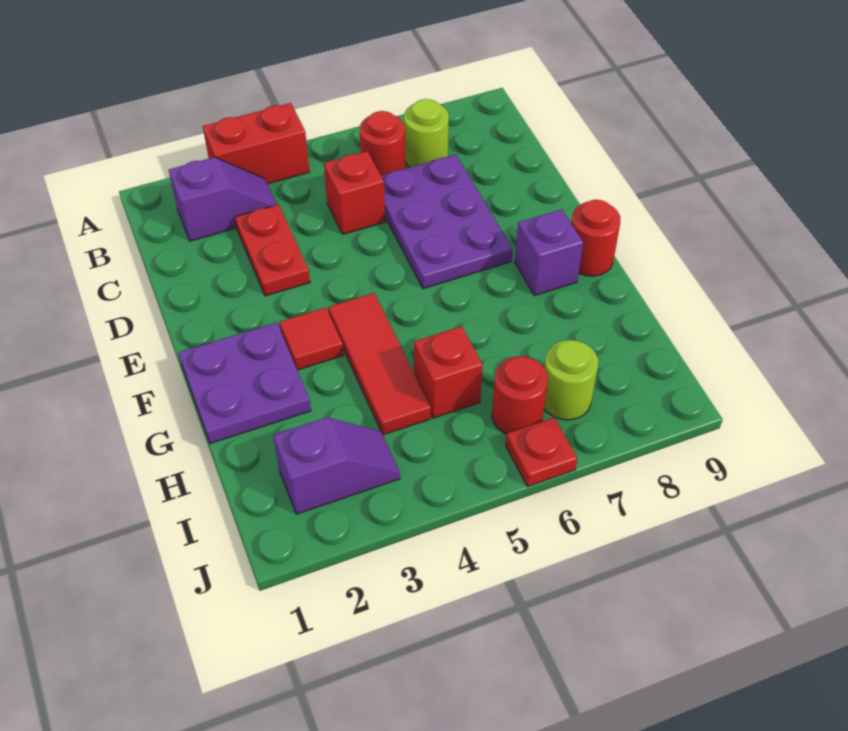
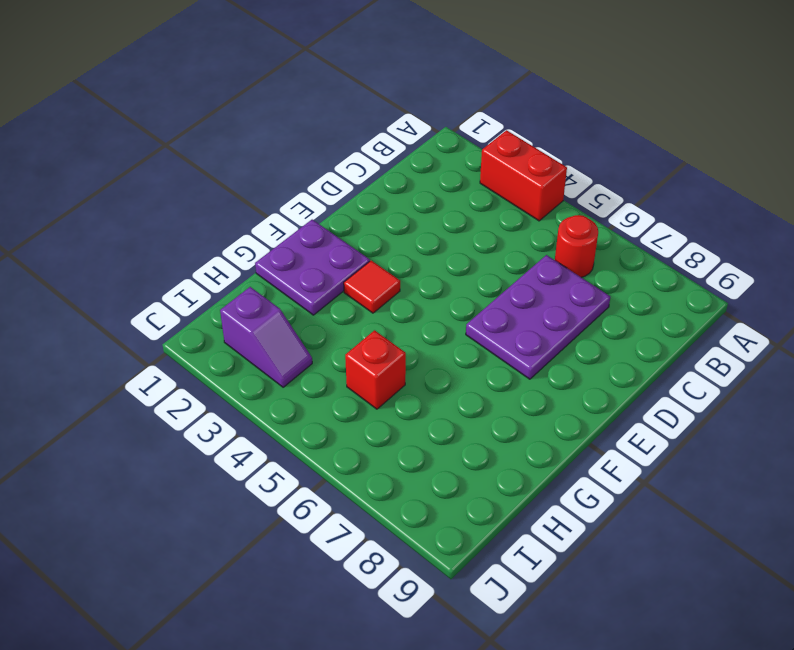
none -> purple 1x2 slope [169,157,277,241]
none -> lime 1x1 round brick [404,99,449,167]
none -> red 1x2 plate [235,204,310,296]

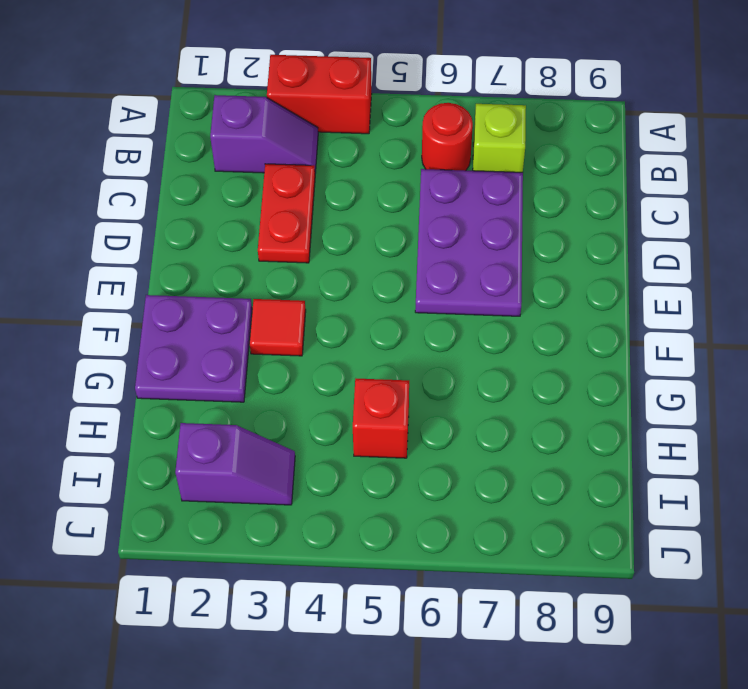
lime 1x1 brick [473,104,526,172] -> lime 1x1 round brick [404,99,449,167]
none -> red 1x1 brick [324,151,385,234]
none -> red 1x3 tile [329,293,431,435]
none -> purple 1x1 brick [515,209,583,296]

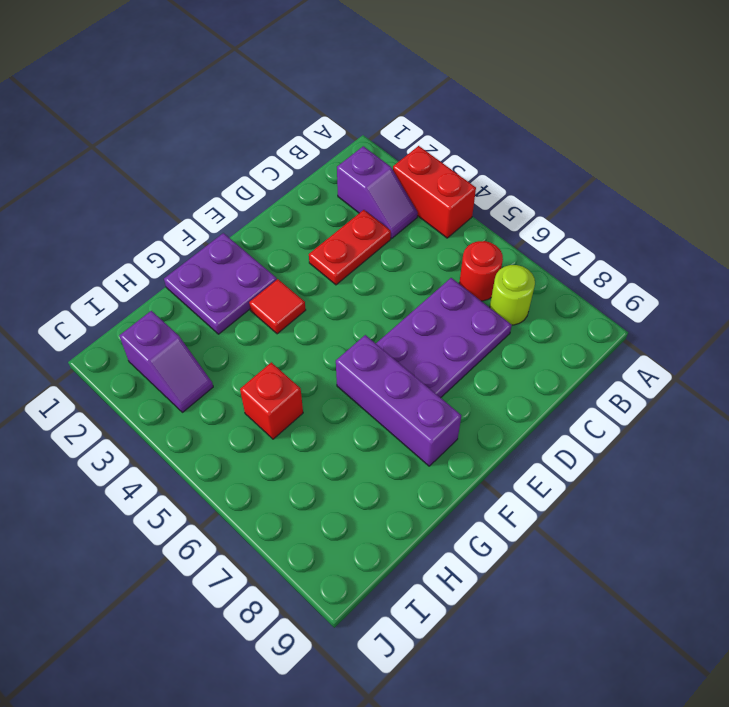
purple 1x3 brick [336,335,461,466] -> purple 1x1 brick [515,209,583,296]
none -> red 1x1 brick [324,151,385,234]
none -> red 1x3 tile [329,293,431,435]
none -> red 1x1 round brick [571,200,620,276]

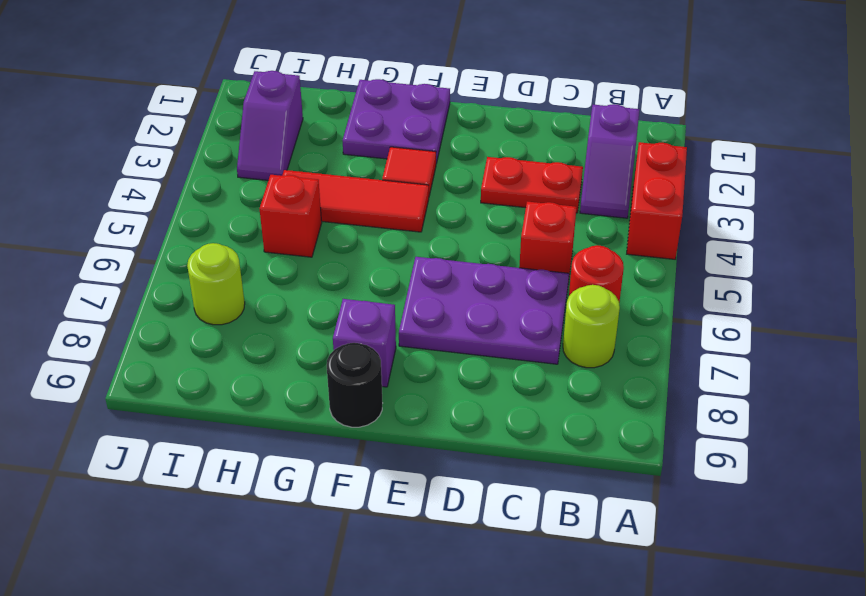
black 1x1 round brick [327,343,383,427] -> red 1x1 round brick [571,200,620,276]
none -> red 1x1 round brick [492,356,548,434]
none -> red 1x1 plate [506,417,578,487]

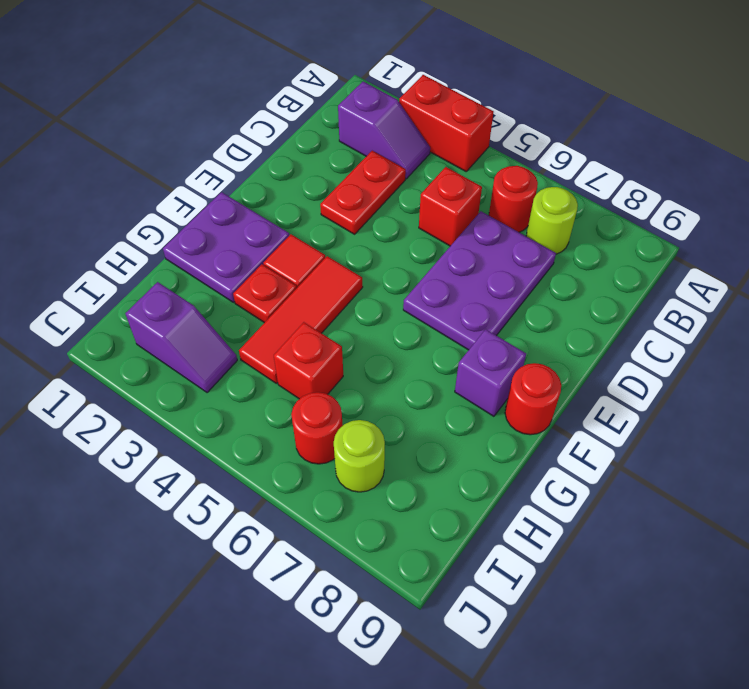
red 1x1 plate [233,264,297,323] -> red 1x1 plate moved to [506,417,578,487]

